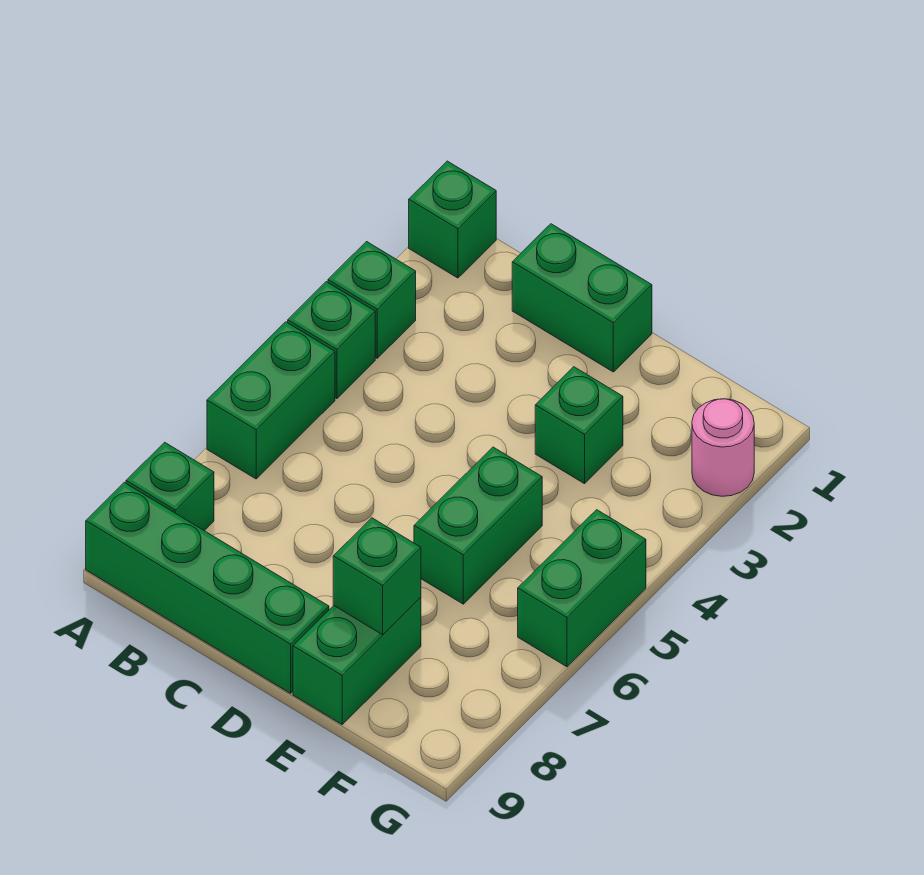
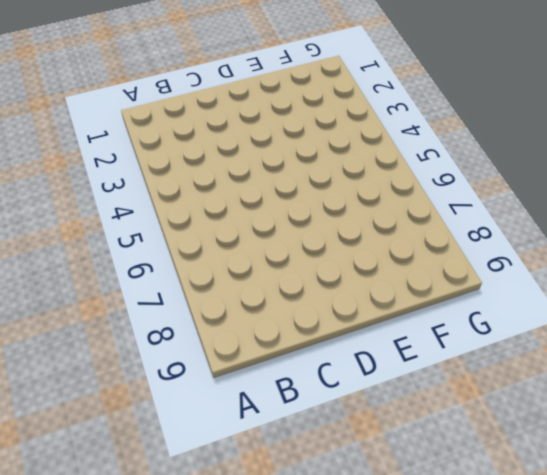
none -> green 1x1 brick [409,161,496,278]
none -> green 1x1 brick [328,242,416,358]
none -> green 1x1 brick [288,282,375,399]

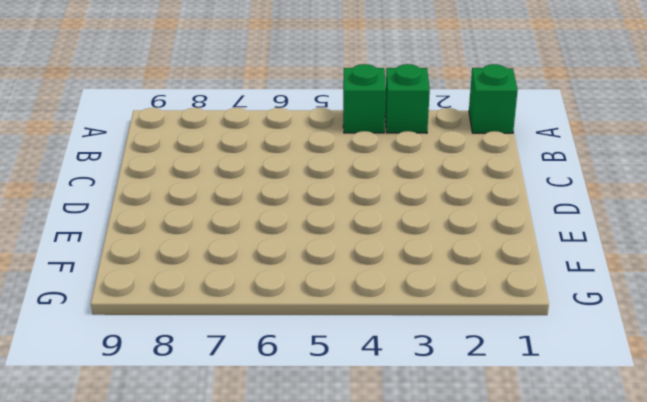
none -> green 1x2 brick [207,322,335,479]
none -> green 1x1 brick [126,442,214,531]
none -> green 1x4 brick [86,483,329,693]

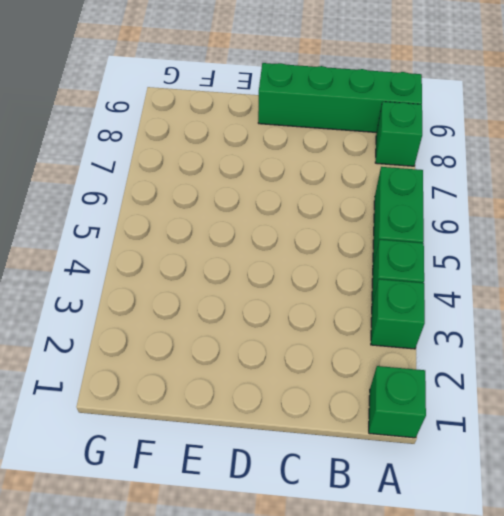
none -> green 1x2 brick [512,224,652,372]
none -> green 1x1 brick [535,367,623,484]
none -> green 1x2 brick [414,447,542,604]

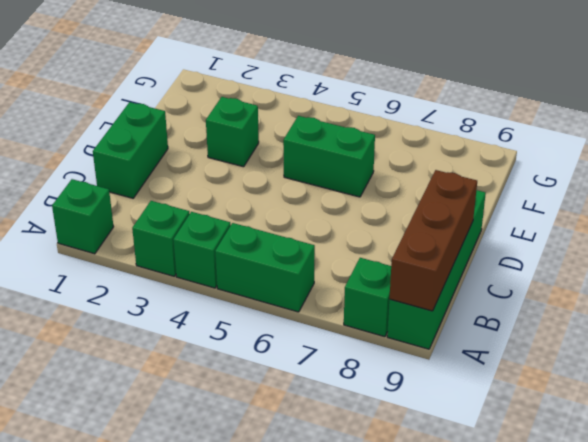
brown 1x3 brick [389,170,477,311] -> none
none -> green 1x2 brick [293,597,421,724]
none -> pink 1x1 round brick [692,399,754,496]
none -> green 1x2 brick [518,510,646,667]

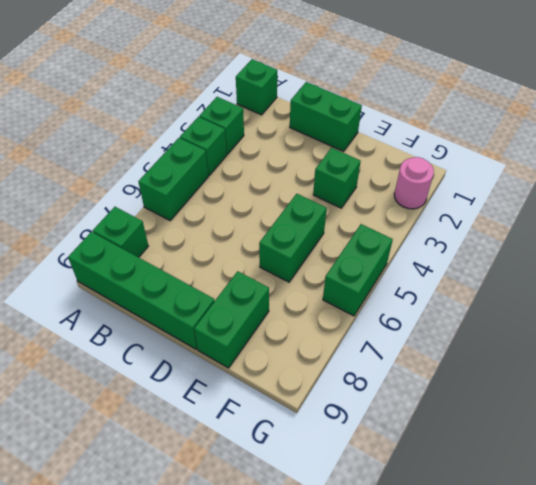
none -> green 1x1 brick [333,518,421,635]

